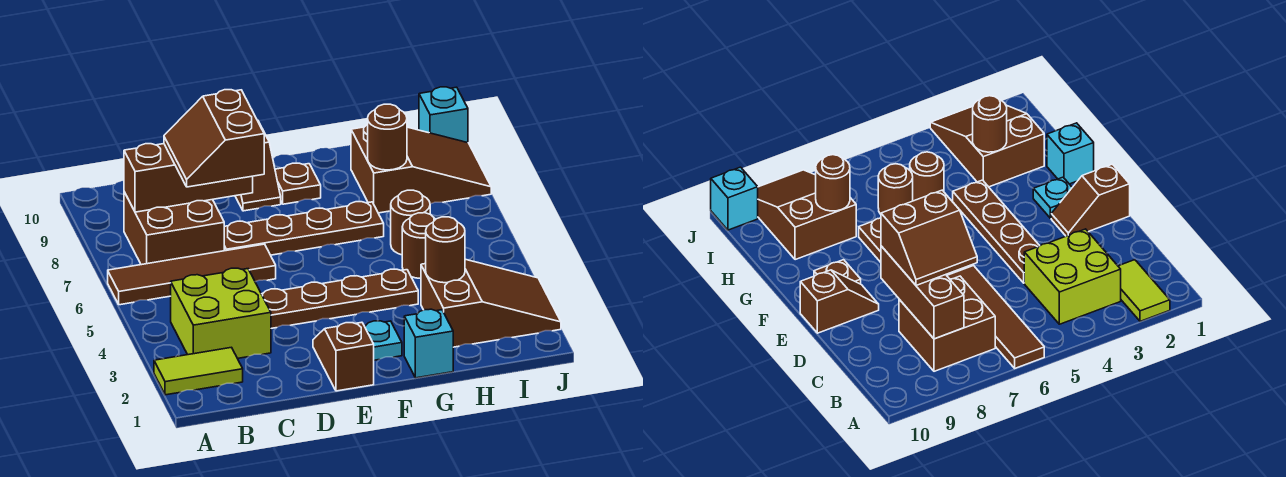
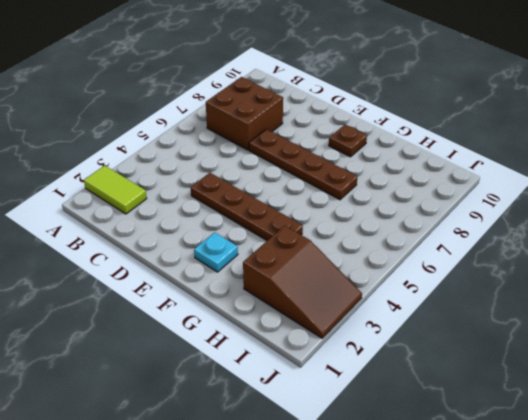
none -> brown 1x4 tile [108,244,276,305]
none -> lime 2x2 brick [171,268,271,358]
none -> brown 1x2 slope [313,322,374,391]

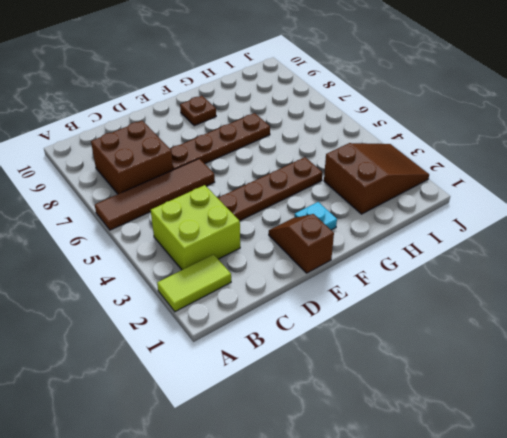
none -> brown 1x2 slope [235,121,281,211]
none -> cyan 1x1 brick [404,309,453,378]
none -> brown 1x1 round brick [402,213,436,279]

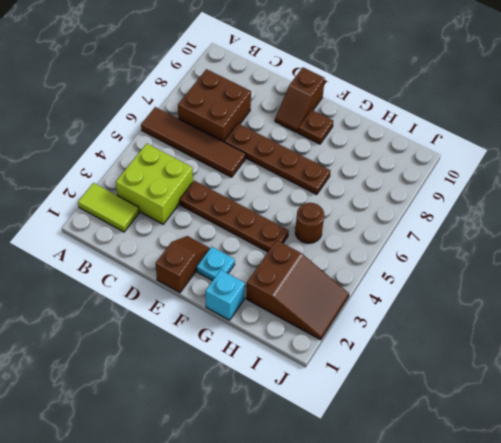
none -> brown 1x1 round brick [391,190,430,255]
none -> brown 2x3 slope [351,124,491,213]
none -> cyan 1x1 brick [419,87,468,143]

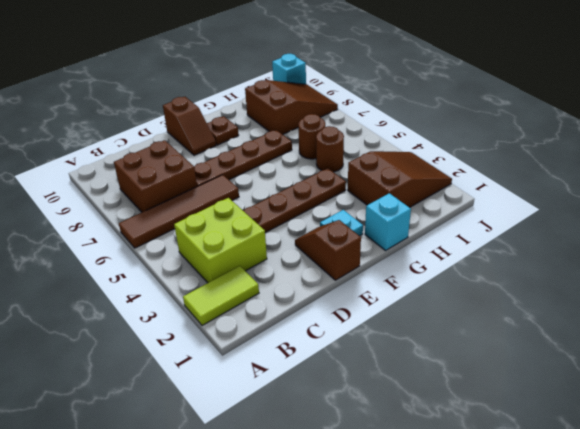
none -> brown 1x3 brick [124,144,253,212]
none -> brown 1x1 round brick [426,217,465,283]
none -> brown 1x1 round brick [368,104,407,170]

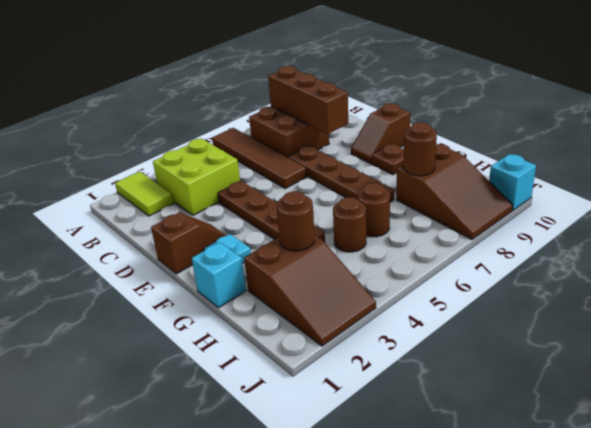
none -> brown 2x2 slope [164,90,264,187]

